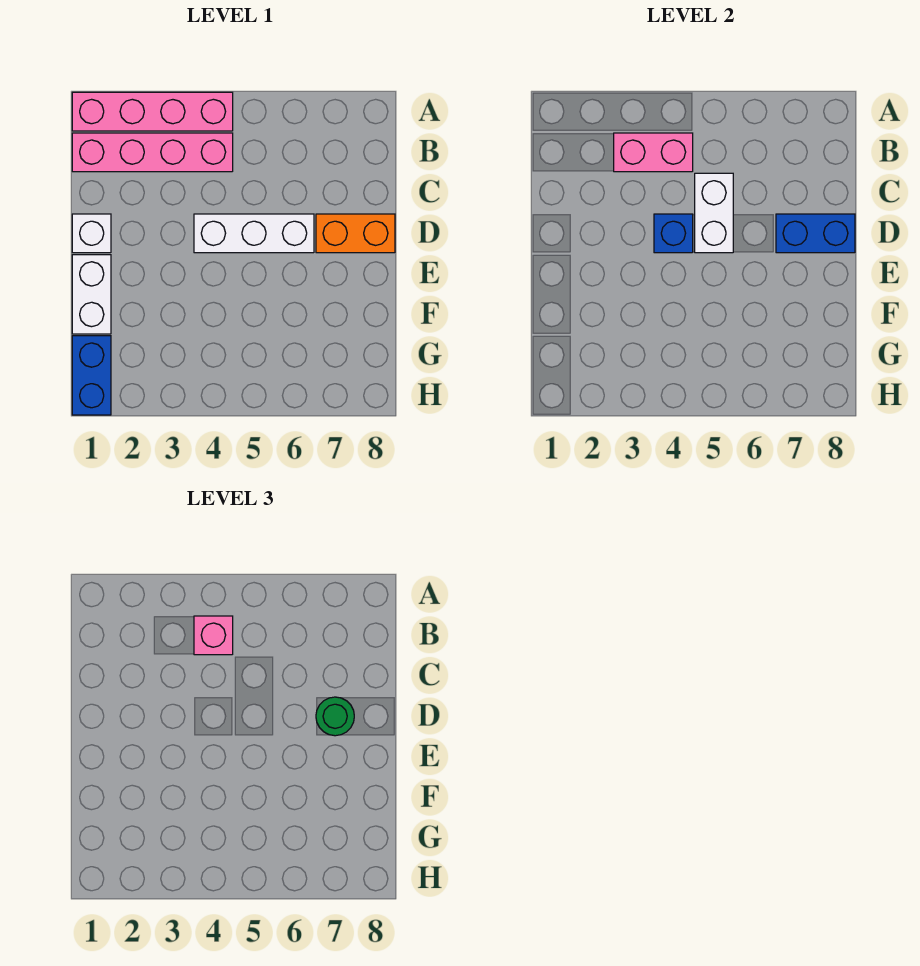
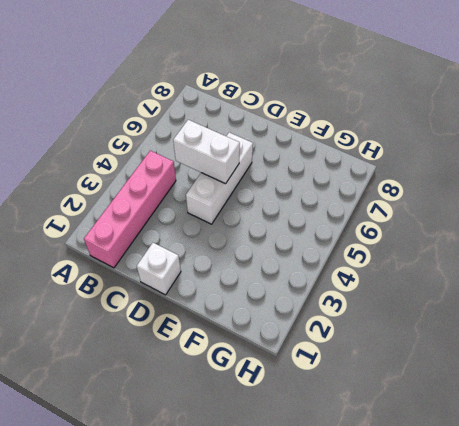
none -> pink 1x4 brick [72,92,233,131]
none -> orange 1x2 brick [316,214,395,253]
none -> white 1x2 brick [72,255,111,334]

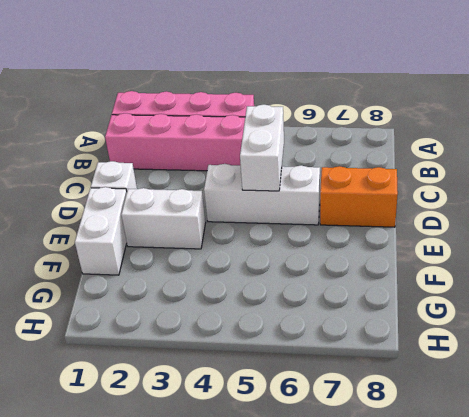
white 1x2 brick [121,188,206,249] -> none
none -> blue 1x2 brick [72,336,111,415]
none -> pink 1x2 brick [614,133,693,172]
none -> blue 1x1 brick [654,214,693,253]

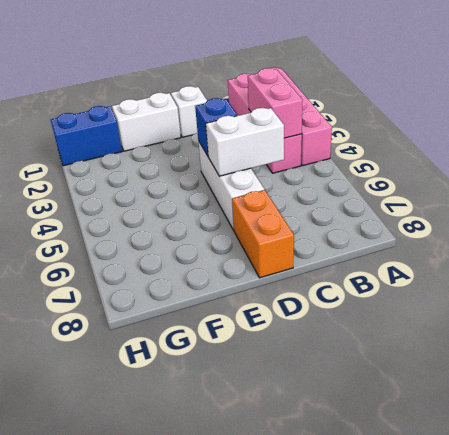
none -> blue 1x2 brick [776,214,855,253]
none -> pink 1x1 brick [194,616,233,655]
none -> green 1x1 round brick [316,697,354,736]

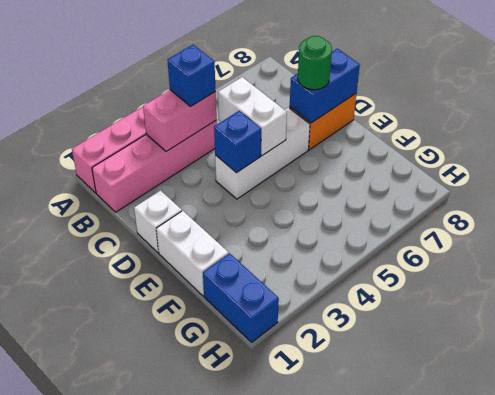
blue 1x1 brick [168,45,216,106] -> pink 1x1 brick [194,616,233,655]

